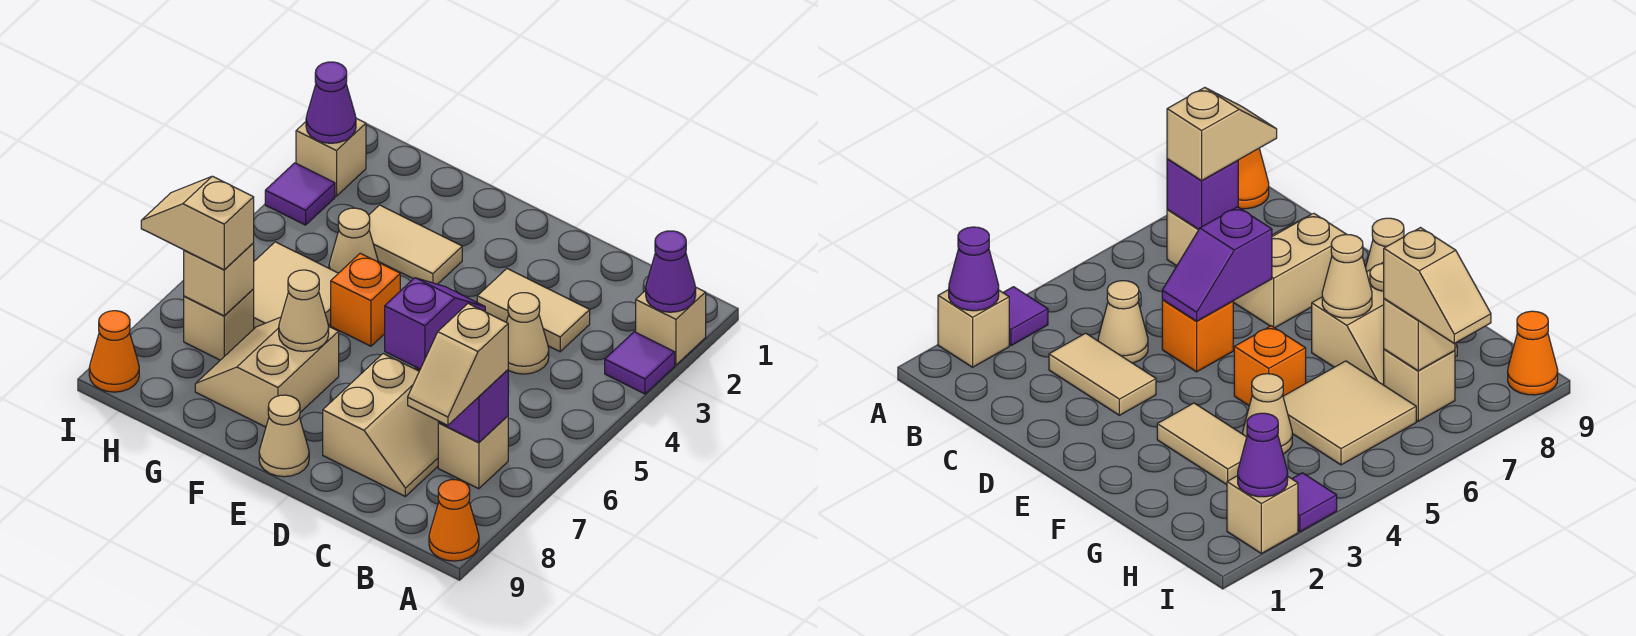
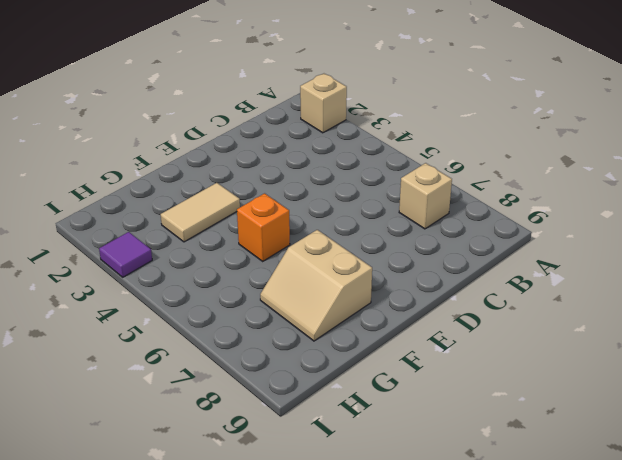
none -> purple 1x1 tile [605,332,675,394]
none -> orange 1x1 cone [429,480,479,561]
none -> tan 1x2 tile [477,269,590,352]

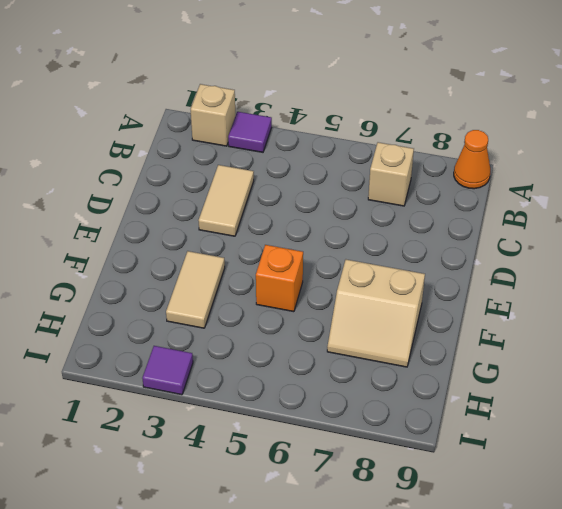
none -> tan 1x1 cone [506,293,549,374]
none -> tan 2x2 slope [323,354,438,496]
none -> orange 1x1 brick [1162,300,1233,372]

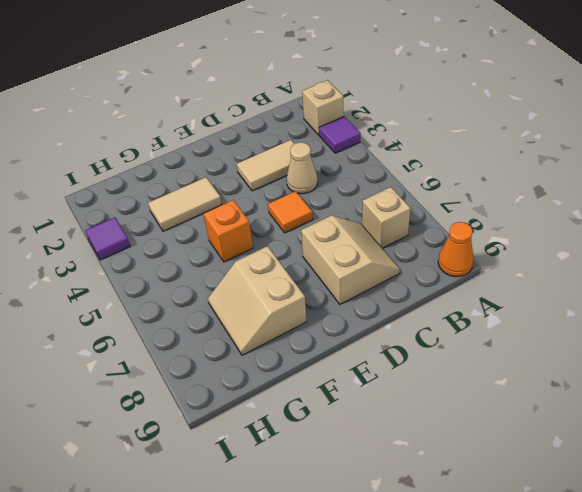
orange 1x1 tile [268,191,313,233] -> orange 1x1 brick [1162,300,1233,372]
none -> tan 1x1 cone [259,395,309,477]
none -> tan 1x1 cone [329,208,378,273]
none -> tan 2x2 tile [254,242,338,328]

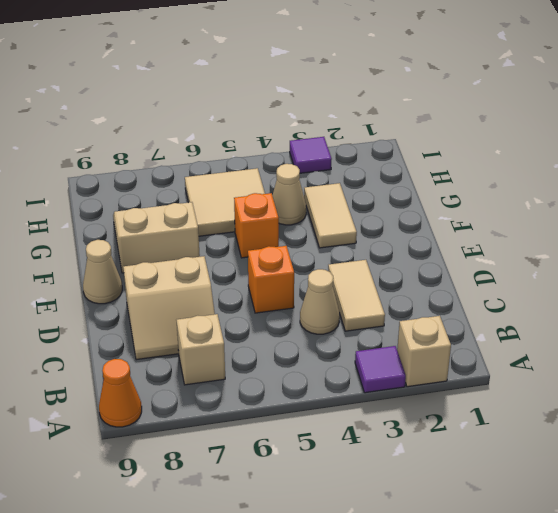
none -> tan 1x1 brick [184,289,254,360]
none -> tan 1x1 brick [296,118,366,196]
none -> orange 1x1 cone [89,311,139,392]

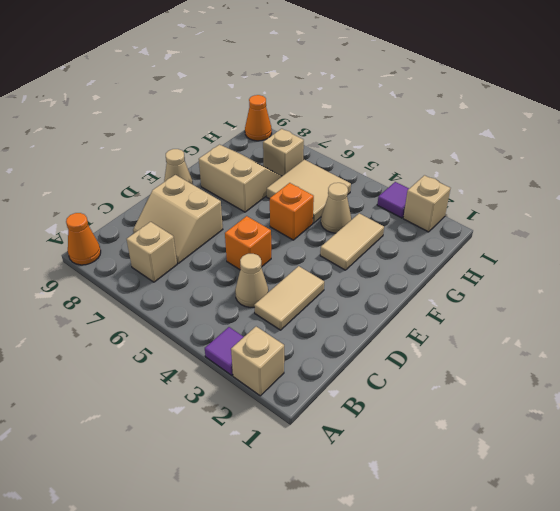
none -> purple 1x1 cone [646,231,696,312]
none -> purple 1x1 brick [438,370,508,443]
none -> purple 1x2 slope [385,278,485,369]

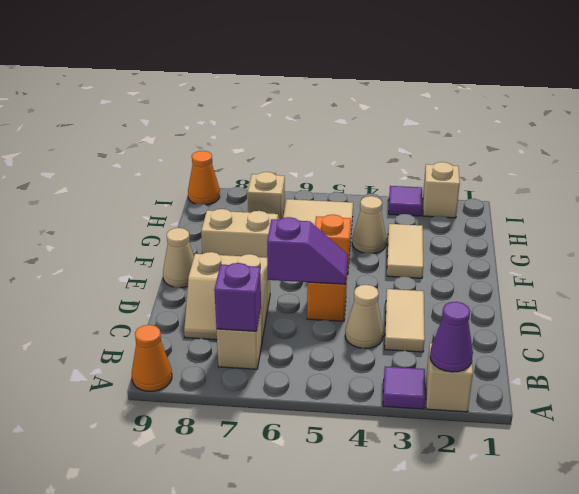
none -> tan 1x1 cone [279,270,329,352]
none -> tan 1x1 brick [184,243,254,316]
none -> purple 1x1 cone [306,62,356,143]

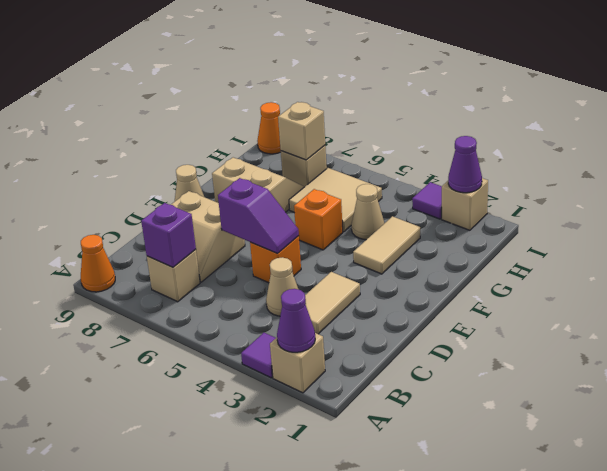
none -> tan 1x1 cone [279,270,329,352]
none -> tan 1x2 slope [408,304,508,425]
none -> tan 1x2 slope [141,176,254,270]

